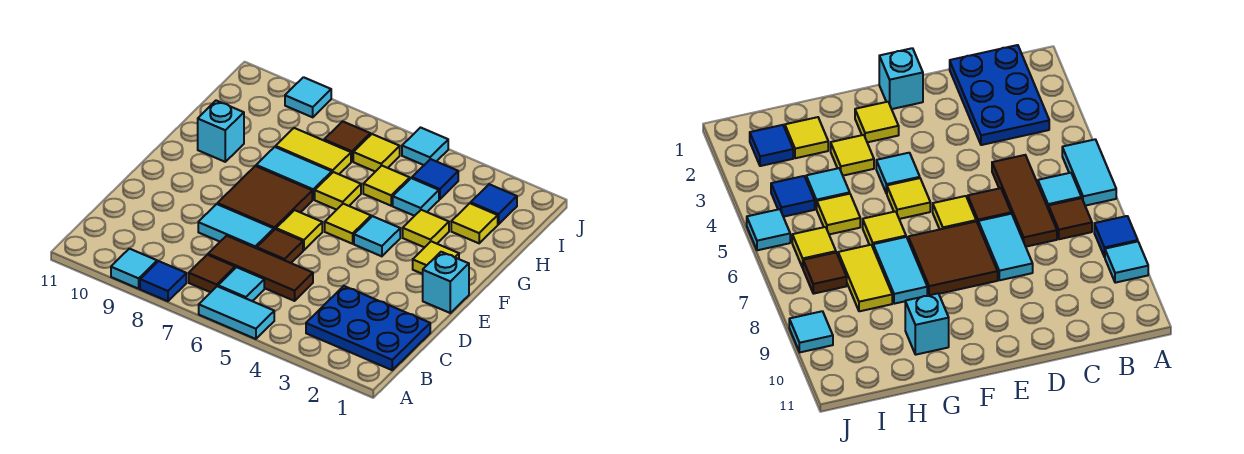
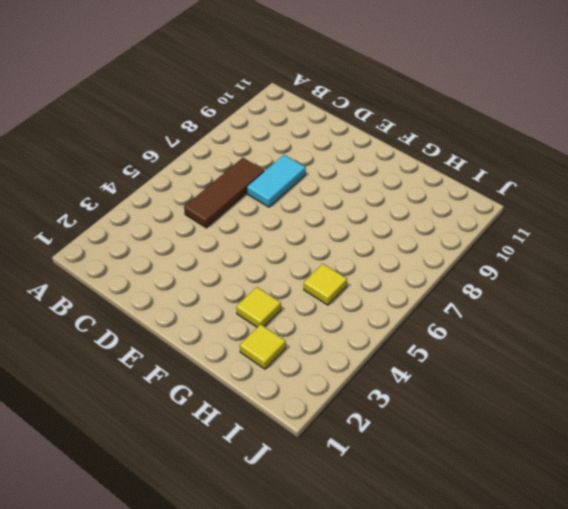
none -> cyan 1x2 tile [199,286,274,339]
none -> blue 1x1 tile [140,261,186,301]
none -> cyan 1x1 tile [111,249,157,289]

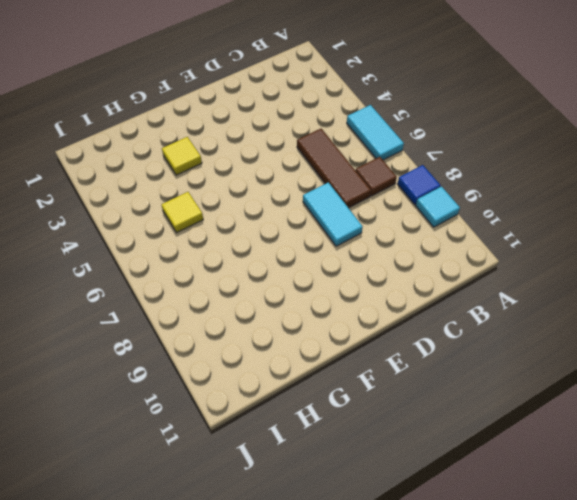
none -> blue 2x3 plate [306,286,430,370]
none -> cyan 1x1 tile [218,267,264,301]
none -> brown 1x1 tile [257,229,303,263]

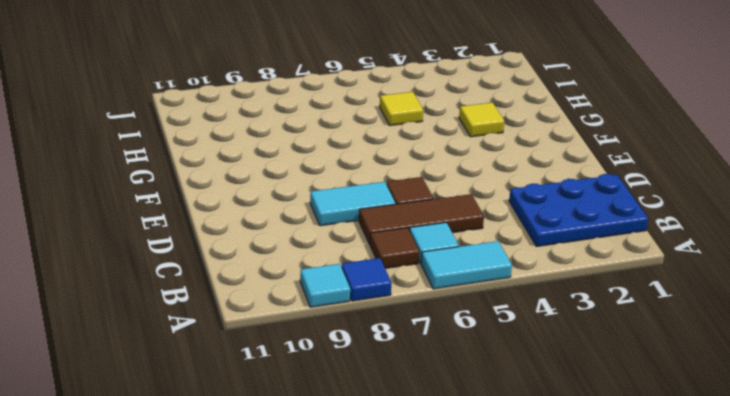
none -> cyan 1x1 brick [423,252,469,313]
none -> yellow 1x1 tile [276,210,322,250]
none -> brown 2x2 tile [218,166,312,230]

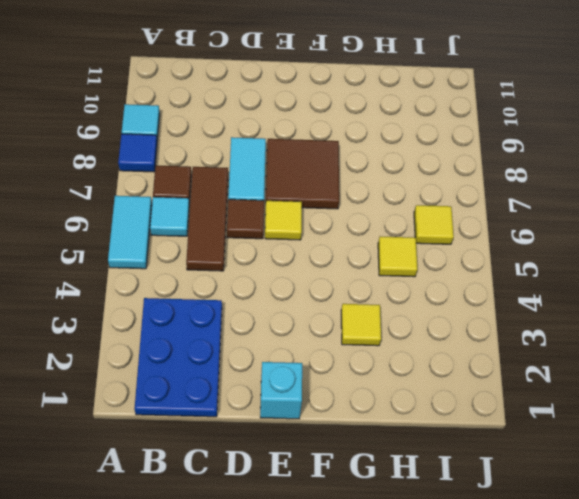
none -> yellow 1x1 tile [413,241,459,274]
none -> cyan 1x1 tile [354,216,400,256]
none -> yellow 1x1 tile [325,204,371,244]

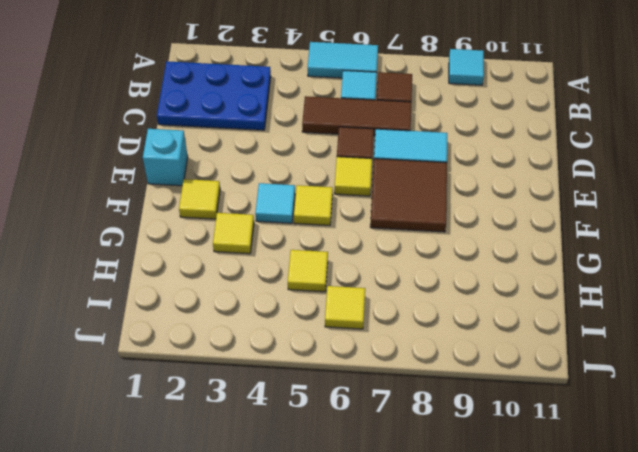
none -> blue 1x1 tile [140,261,186,301]
none -> yellow 1x1 tile [315,172,361,210]
none -> cyan 1x2 tile [256,147,332,199]

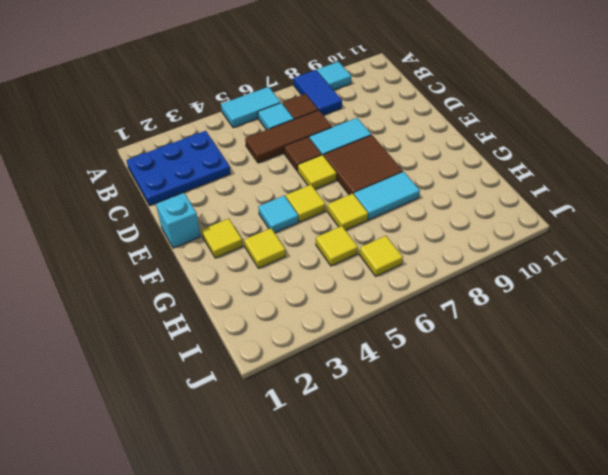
blue 1x2 tile [294,70,342,115] -> blue 1x1 tile [140,261,186,301]
none -> cyan 1x1 brick [198,101,244,162]
none -> yellow 1x1 tile [451,203,498,243]
none -> cyan 1x1 tile [393,178,439,216]

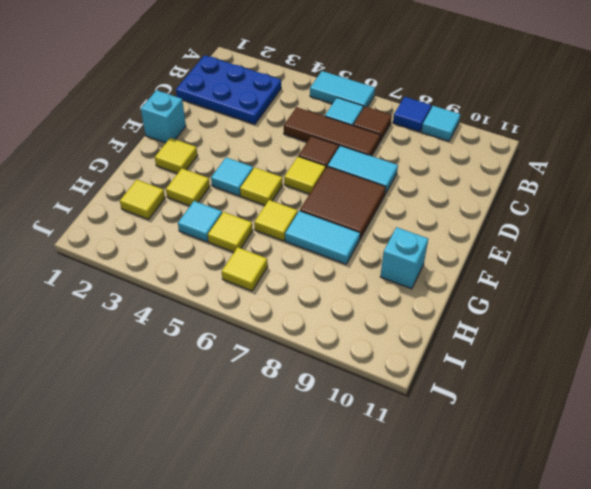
none -> yellow 1x2 tile [276,128,351,174]
none -> blue 1x1 tile [471,184,517,224]
none -> blue 1x1 tile [412,159,458,199]

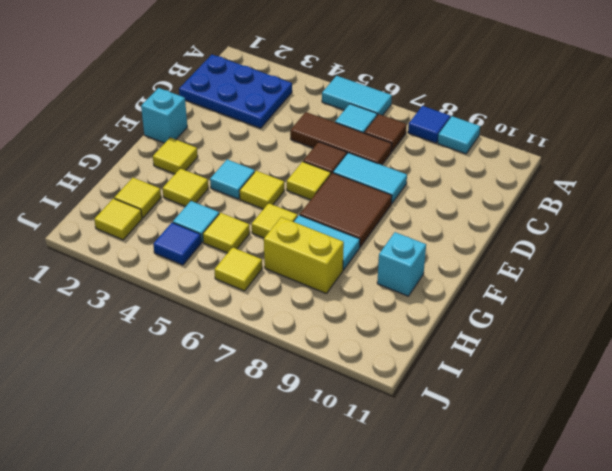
yellow 1x2 brick [264,217,344,293] -> yellow 1x2 tile [276,128,351,174]
yellow 1x1 tile [94,199,142,240] -> blue 1x1 tile [471,184,517,224]
none -> brown 1x1 tile [324,121,370,161]
none -> cyan 1x1 tile [402,128,448,165]
none -> cyan 1x1 tile [285,77,331,117]

